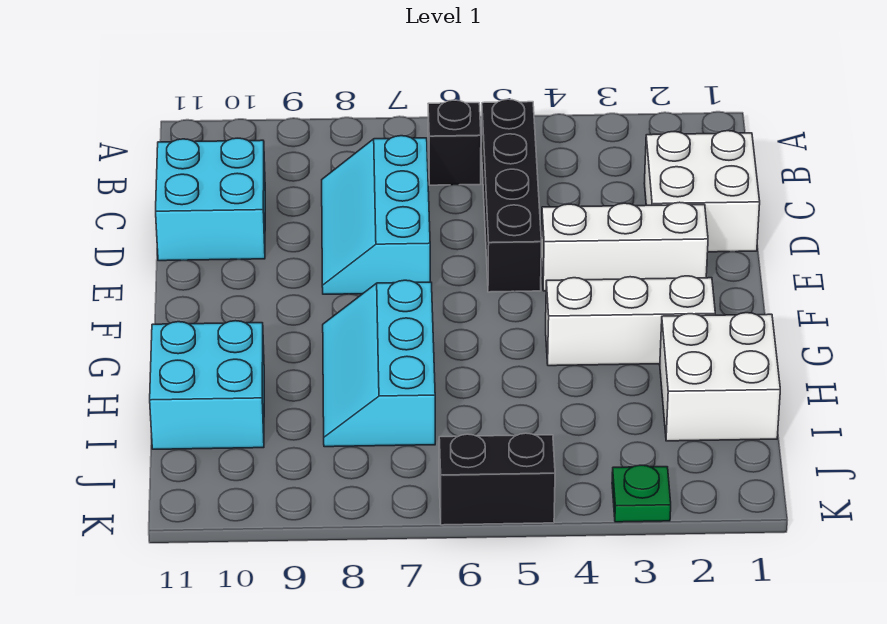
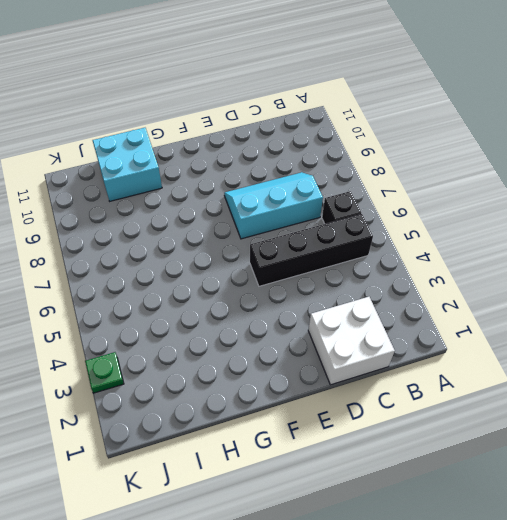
none -> cyan 2x2 brick [156,138,265,261]
none -> white 1x3 brick [541,202,708,291]
none -> white 1x3 brick [546,276,715,366]

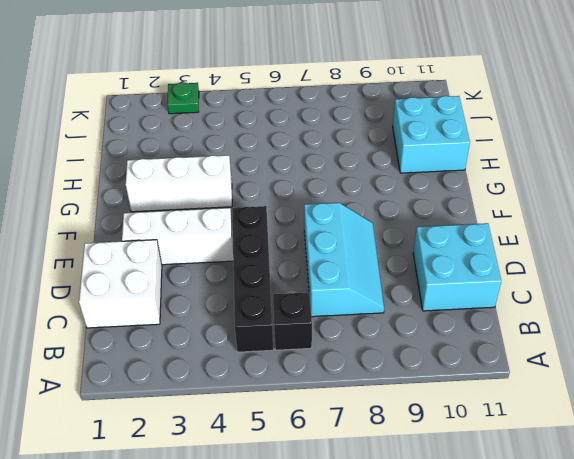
none -> cyan 2x3 slope [323,280,435,447]
none -> white 2x2 brick [660,313,780,441]
none -> black 1x2 brick [439,433,555,525]

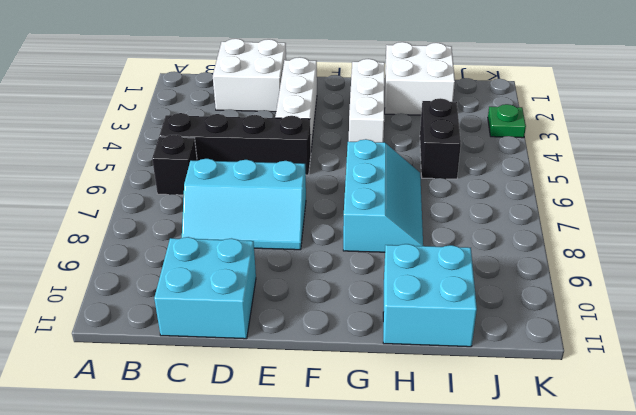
cyan 2x3 slope [343,139,423,252] -> cyan 2x3 slope turned to [323,280,435,447]
black 1x2 brick [420,98,461,179] -> black 1x2 brick moved to [439,433,555,525]

